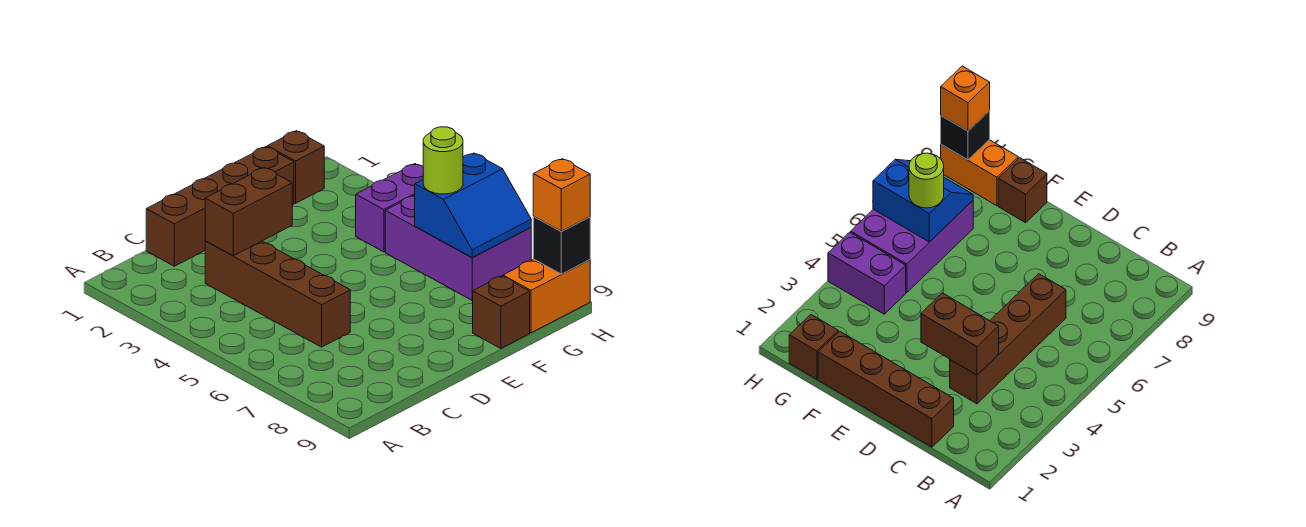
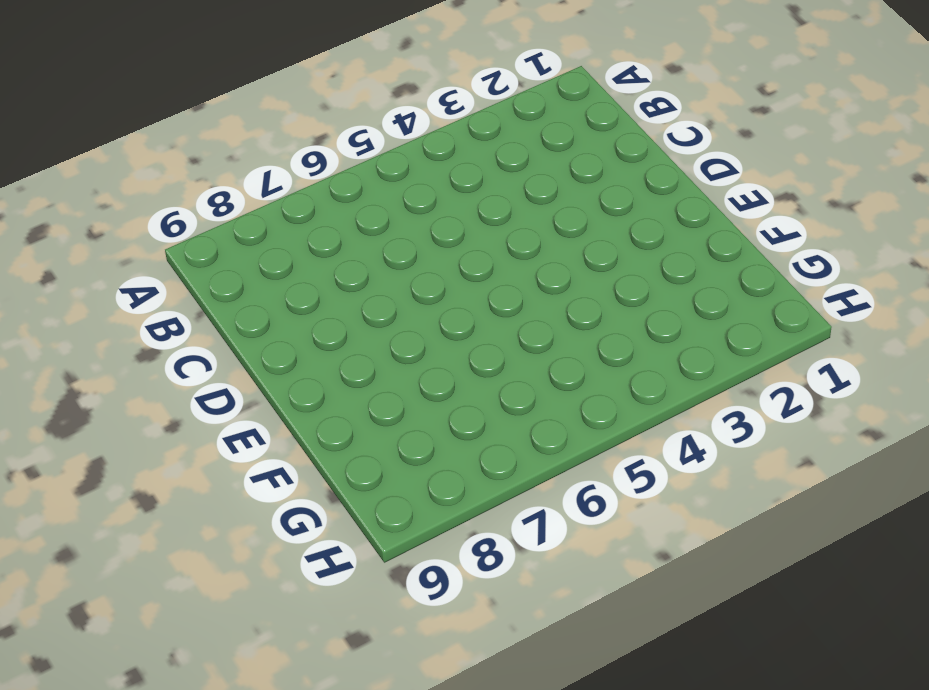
none -> brown 1x4 brick [146,147,294,266]
none -> brown 1x4 brick [205,241,350,347]
none -> brown 1x1 brick [473,276,530,348]

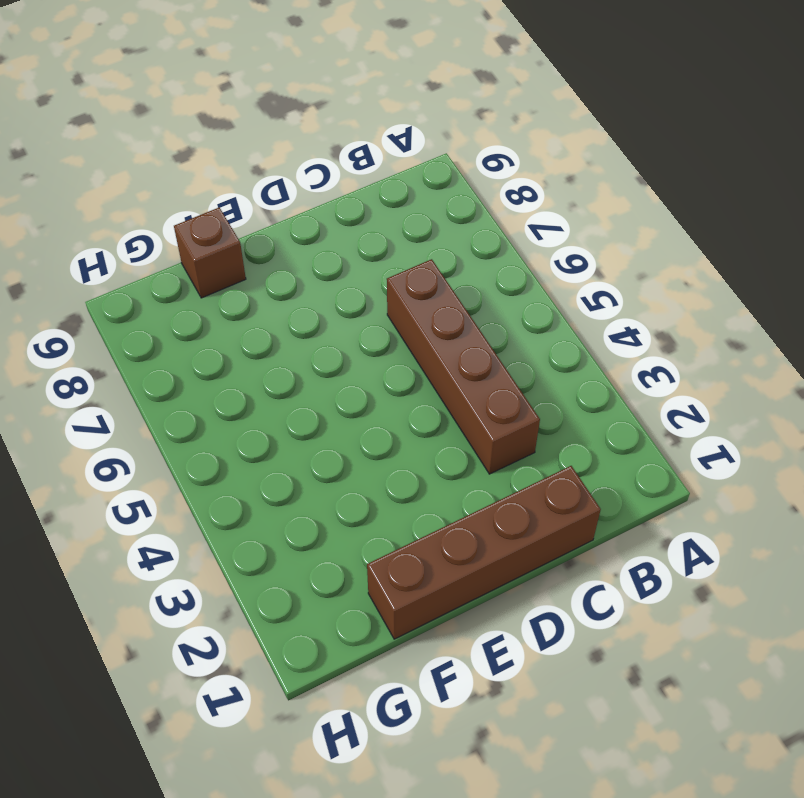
none -> brown 1x1 brick [267,131,324,203]
none -> purple 1x2 brick [356,164,423,252]
none -> purple 2x3 brick [385,195,531,300]

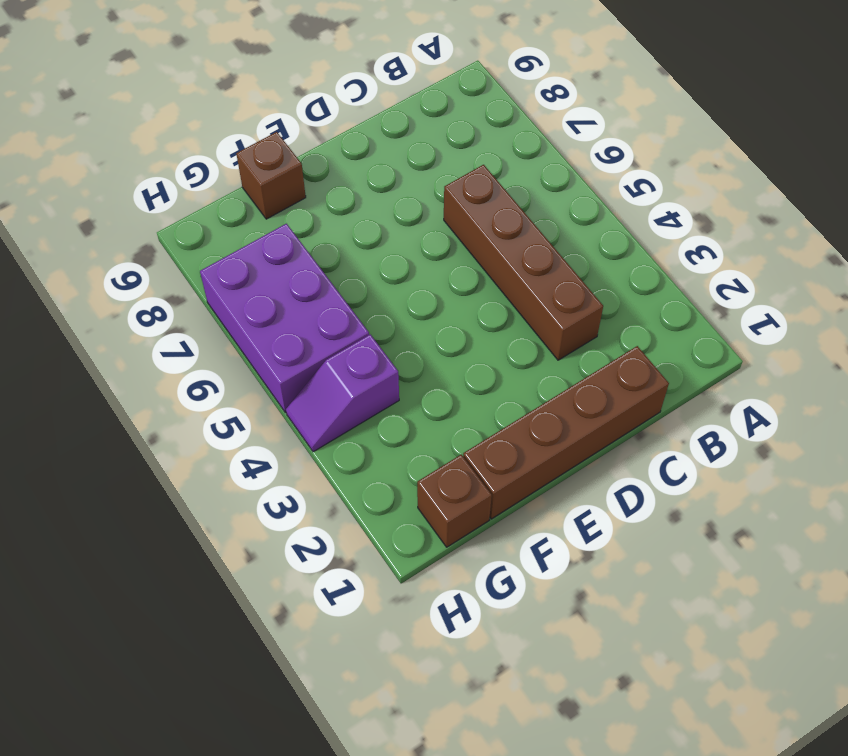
purple 1x2 slope [286,335,399,452] -> purple 1x2 brick [356,164,423,252]
none -> orange 1x2 brick [503,259,590,333]
none -> brown 1x2 brick [205,167,292,256]
none -> blue 2x2 slope [415,153,531,258]

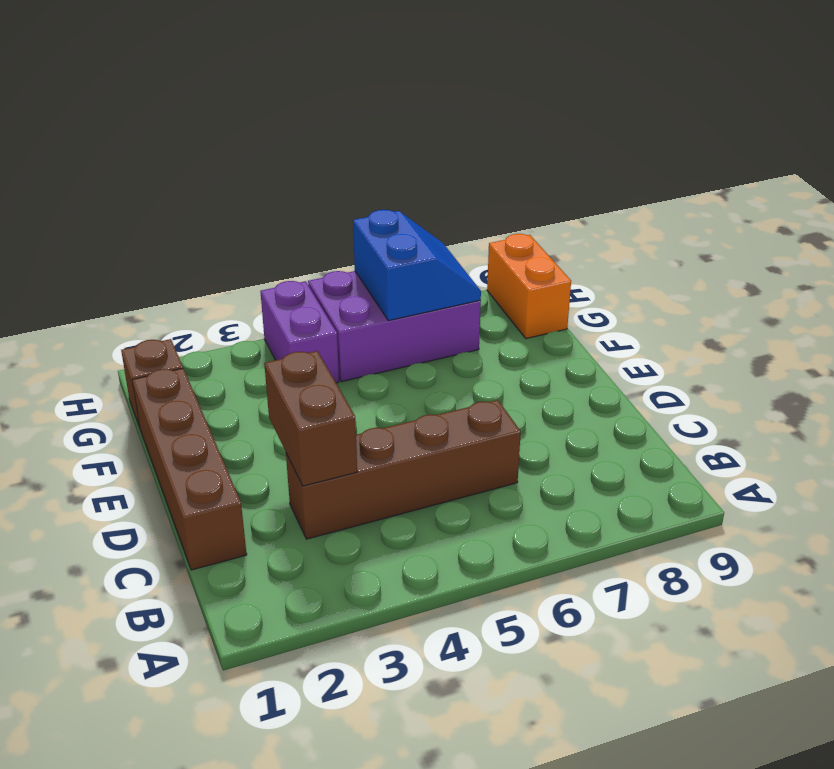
none -> brown 1x1 brick [473,276,530,348]
none -> black 1x1 brick [533,217,590,274]
none -> lime 1x1 round brick [423,127,463,194]

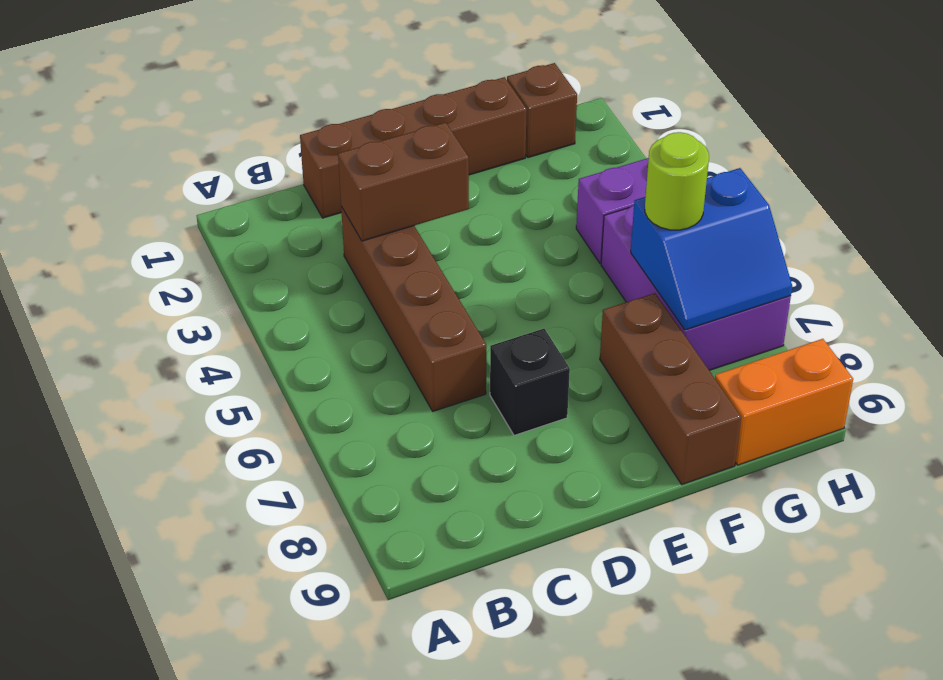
black 1x1 brick [490,329,570,435] -> black 1x1 brick moved to [533,217,590,274]
brown 1x3 brick [600,293,741,485] -> brown 1x1 brick [473,276,530,348]
none -> orange 1x1 brick [533,159,590,231]

